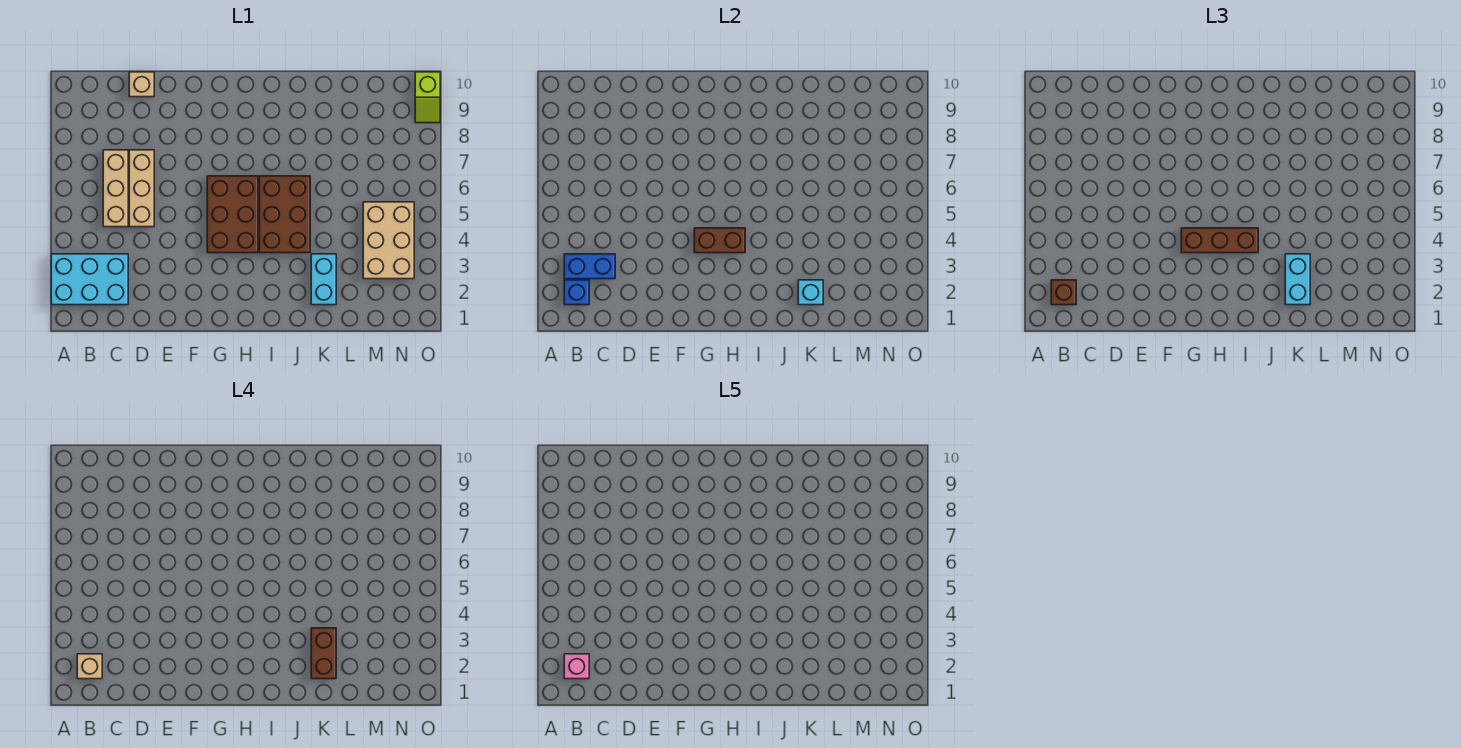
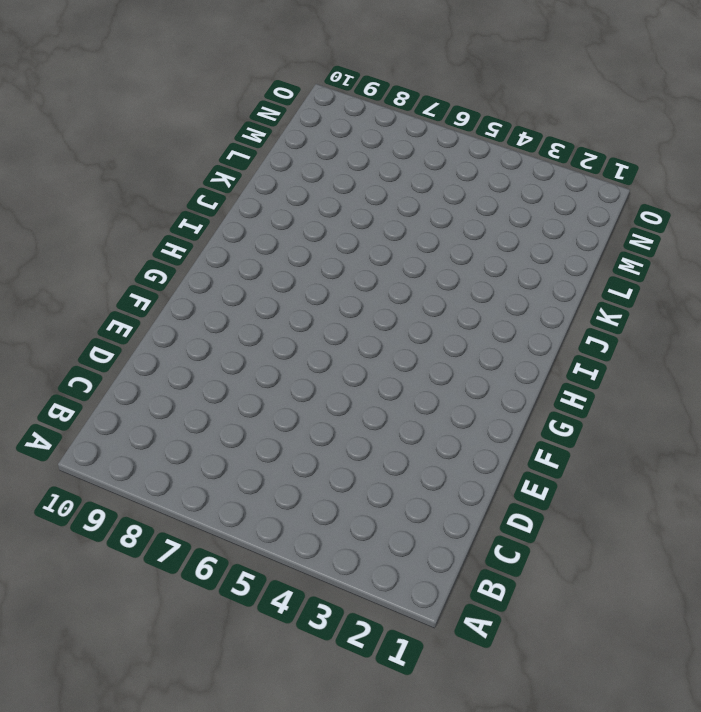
none -> cyan 2x3 brick [51,254,128,305]
none -> tan 1x3 brick [103,150,128,227]
none -> tan 1x3 brick [129,150,154,227]

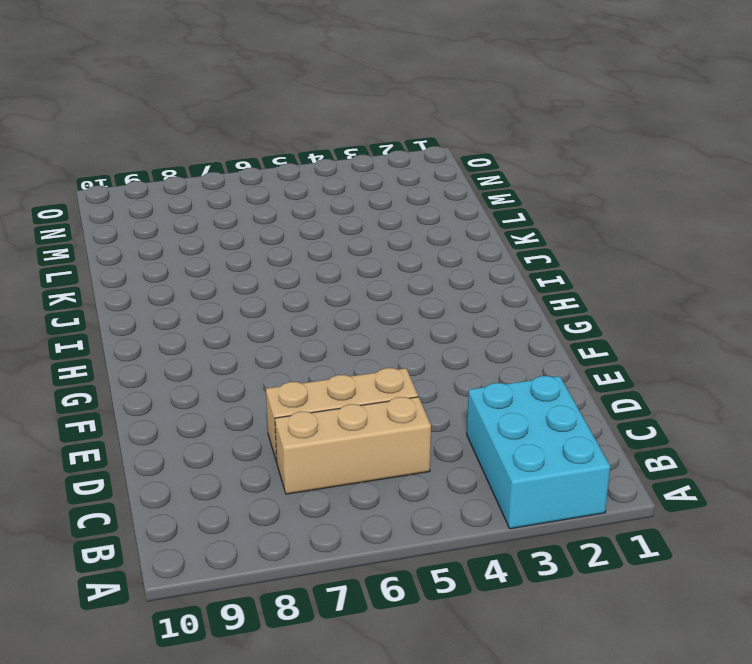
none -> tan 1x1 brick [129,72,154,97]
none -> brown 2x3 brick [207,176,258,253]
none -> brown 2x3 brick [259,176,310,253]

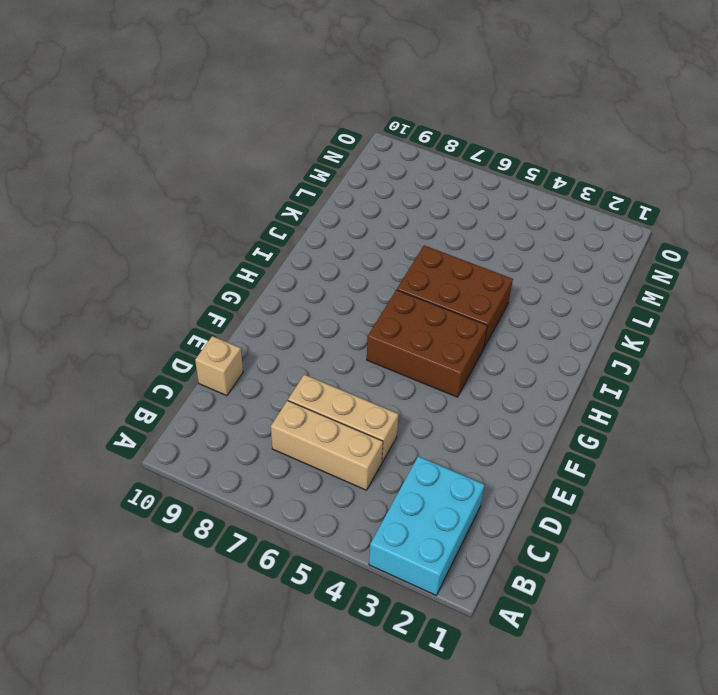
none -> cyan 1x2 brick [311,254,336,305]
none -> tan 2x3 brick [363,202,414,279]
none -> lime 1x2 slope [415,72,440,123]

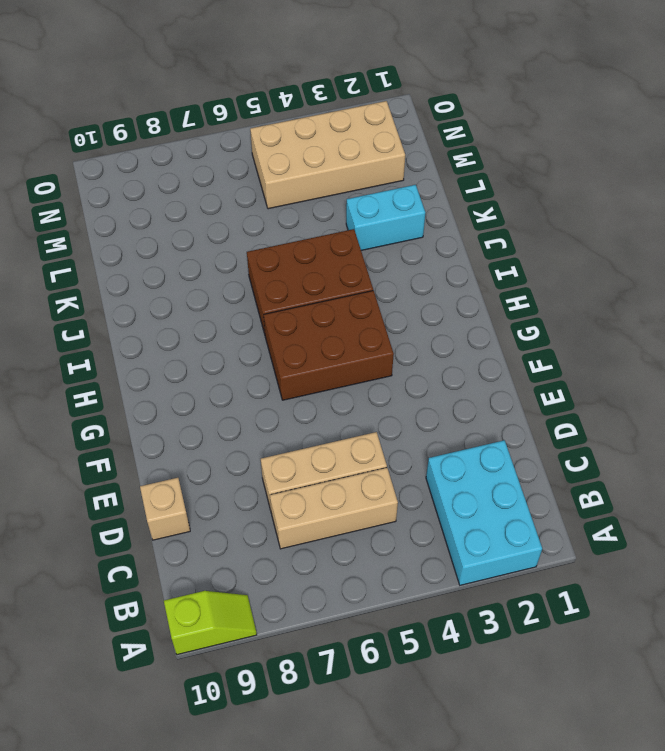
lime 1x2 slope [164,591,257,655] -> lime 1x2 slope moved to [415,72,440,123]
tan 2x4 brick [250,101,405,209] -> tan 2x3 brick [363,202,414,279]
none -> blue 1x1 brick [564,280,589,305]
none -> blue 1x2 brick [564,254,615,279]
none -> brown 1x2 brick [694,228,745,253]

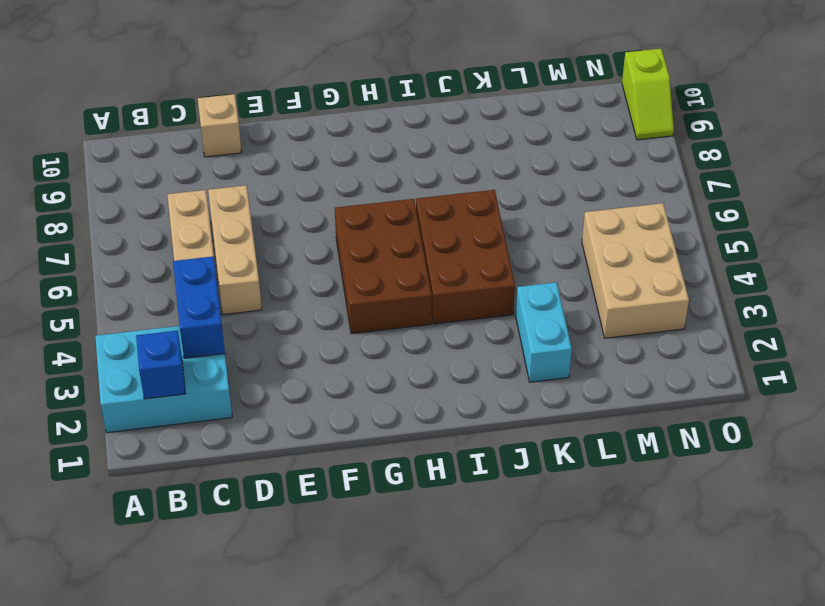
blue 1x2 brick [173,256,225,358] -> blue 1x2 brick turned to [564,254,615,279]
none -> brown 1x2 brick [694,228,745,253]
none -> cyan 1x1 brick [798,280,823,305]
none -> brown 1x1 brick [1051,280,1076,305]

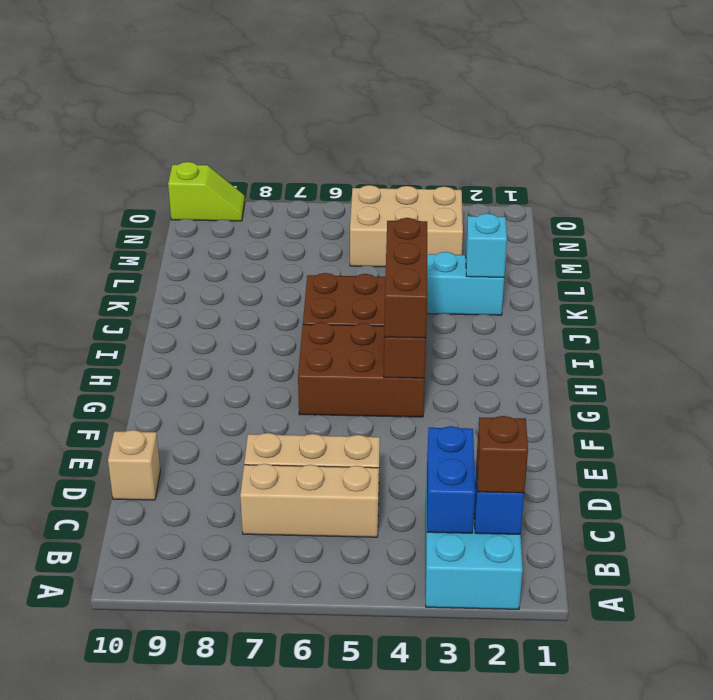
none -> cyan 1x2 brick [1285,254,1310,305]
none -> tan 1x1 brick [77,654,102,679]
none -> brown 1x2 brick [311,628,336,679]

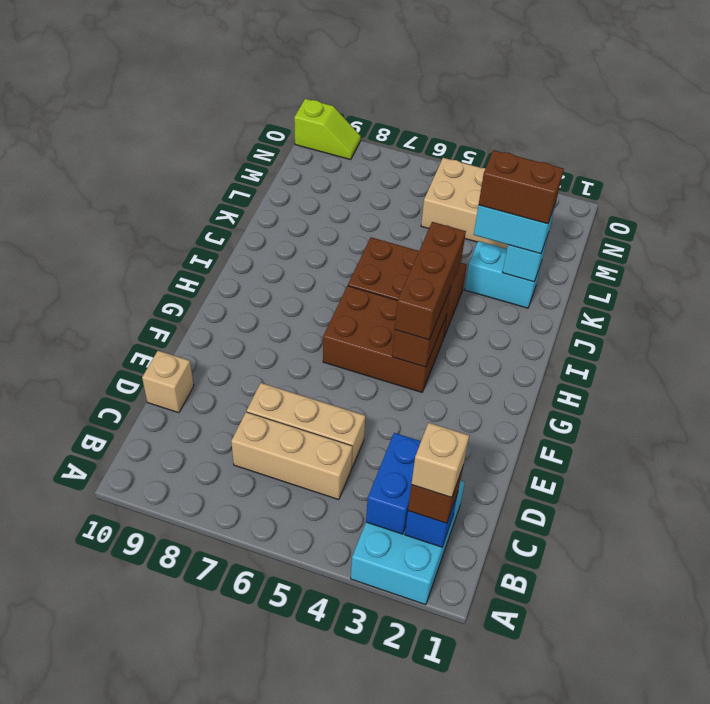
none -> pink 1x1 brick [564,654,589,679]

